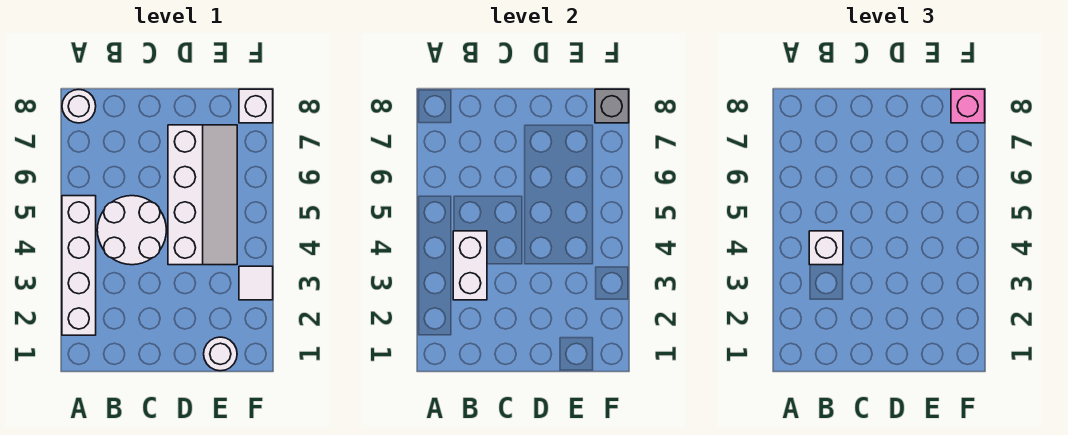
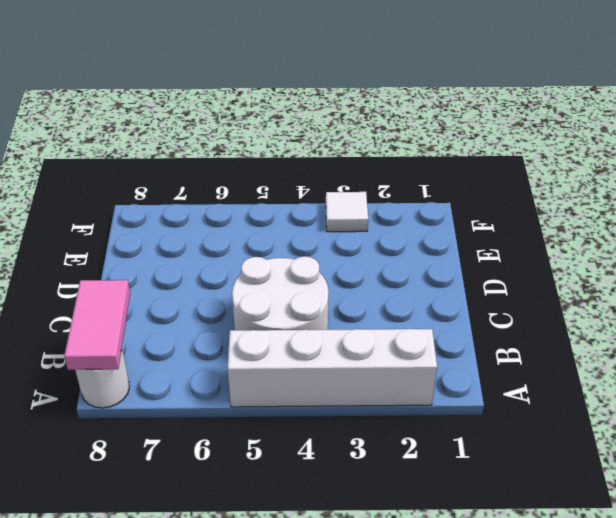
pink 1x2 tile [64,280,130,370] -> none
none -> white 2x4 slope [168,125,237,265]
none -> white 1x1 round brick [204,337,237,371]

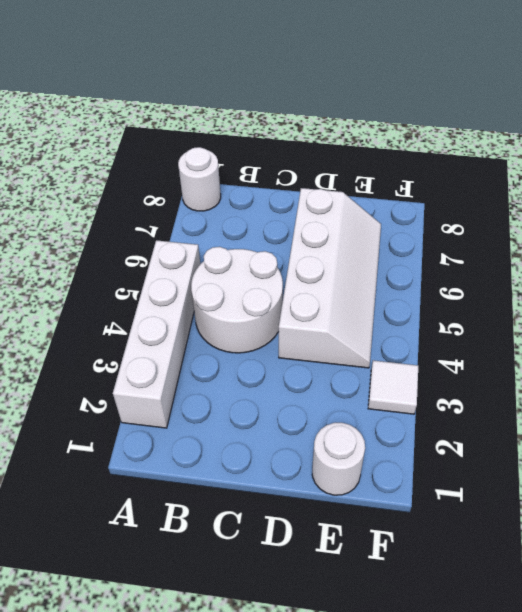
none -> white 1x1 brick [239,89,273,123]
none -> white 1x2 brick [453,231,487,300]

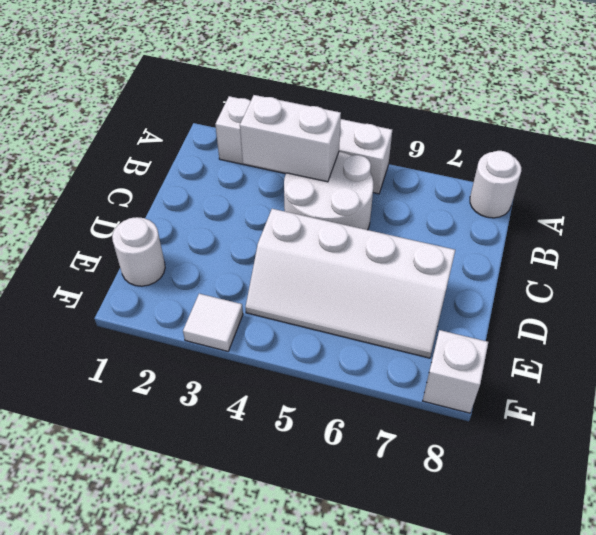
none -> grey 1x1 brick [595,89,629,123]
none -> white 1x1 brick [809,231,843,265]

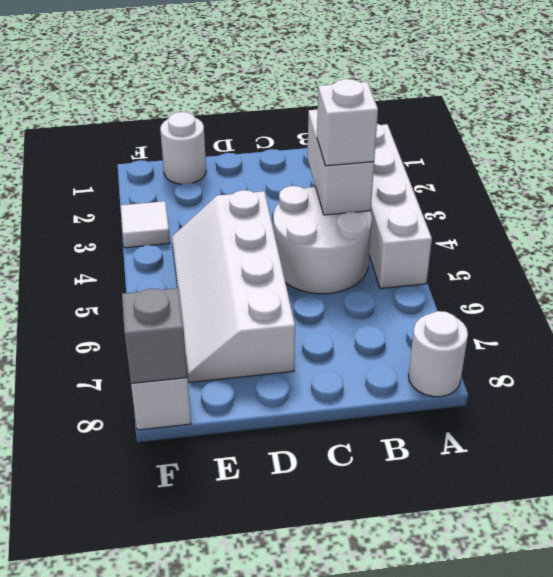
none -> pink 1x1 brick [951,89,985,123]

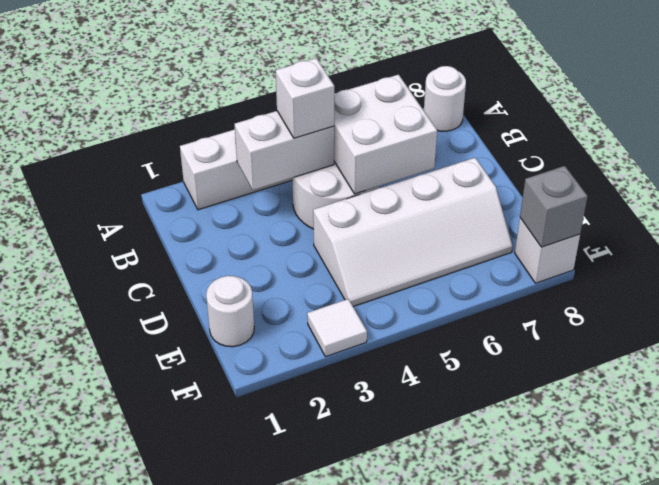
white 2x2 brick [334,75,437,194] -> none
none -> pink 1x1 brick [951,89,985,123]

